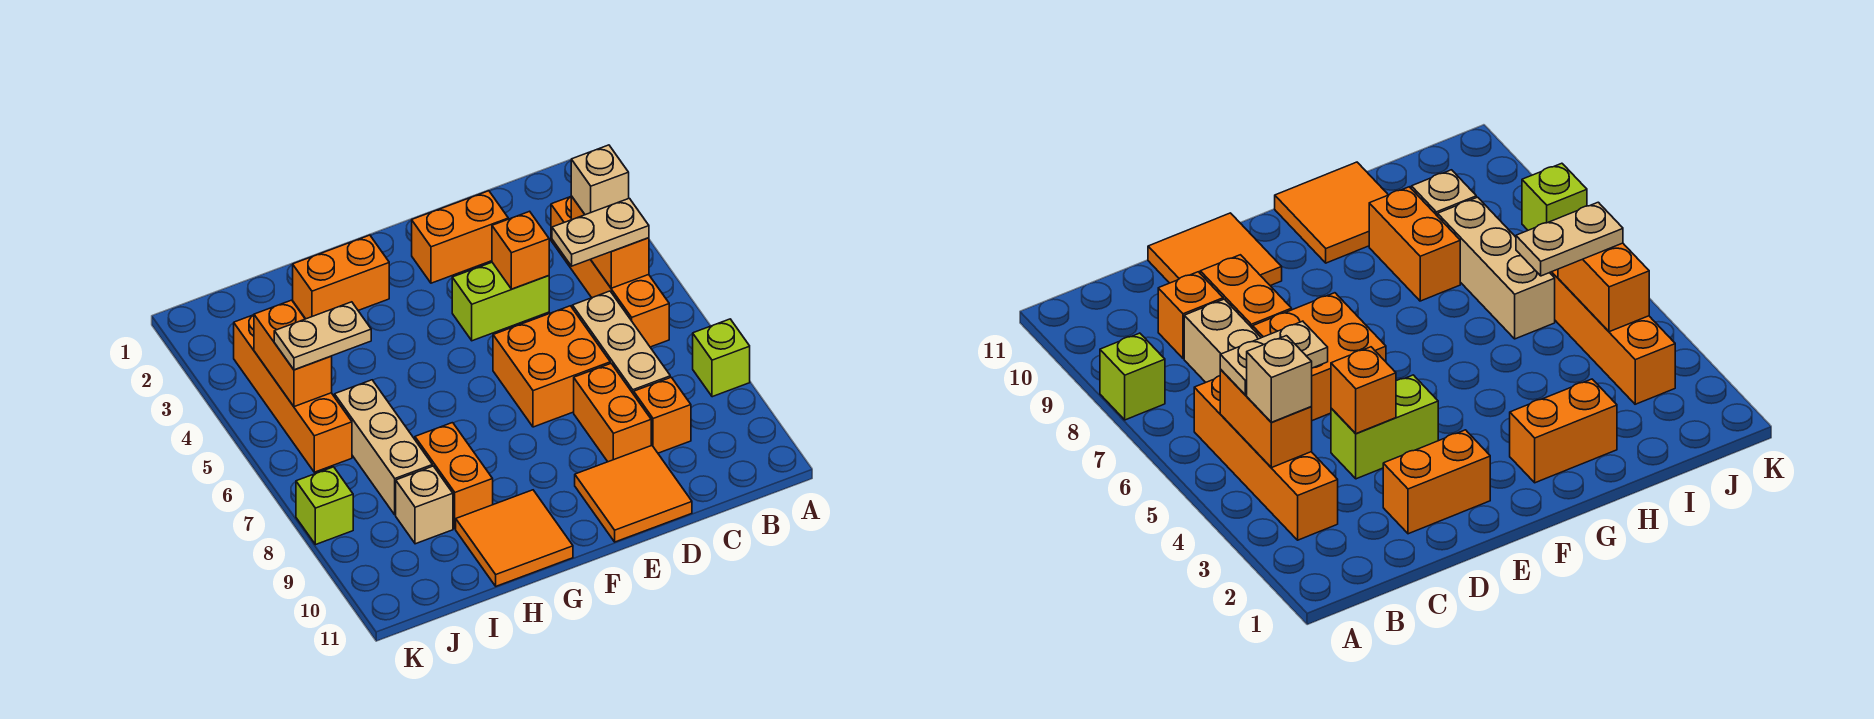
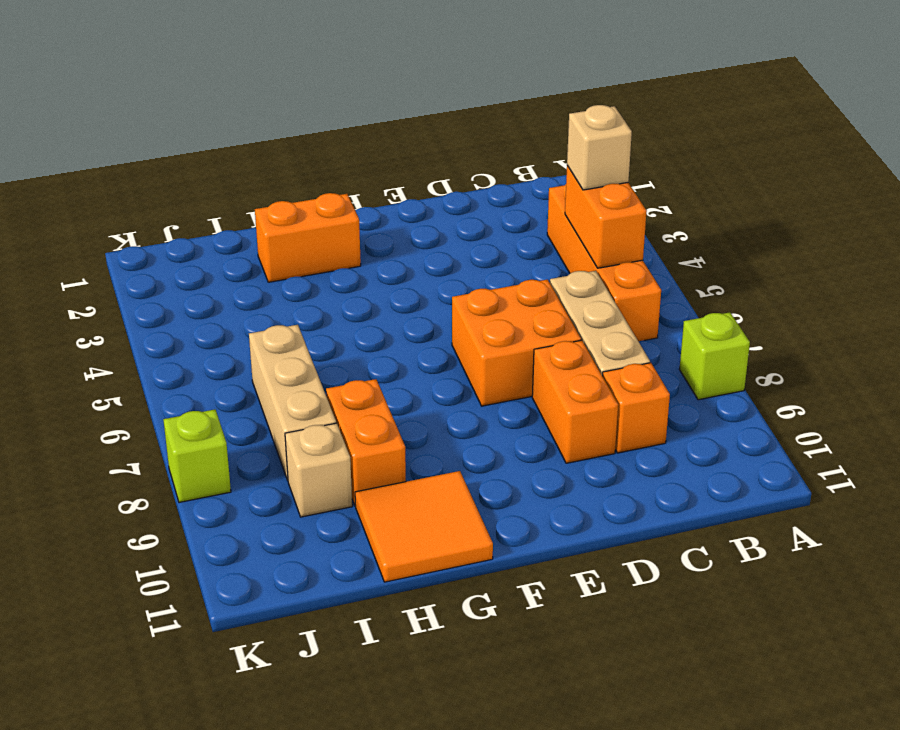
none -> orange 1x2 brick [412,191,508,283]
none -> lime 1x2 brick [452,262,549,341]
none -> orange 2x2 tile [575,445,692,542]

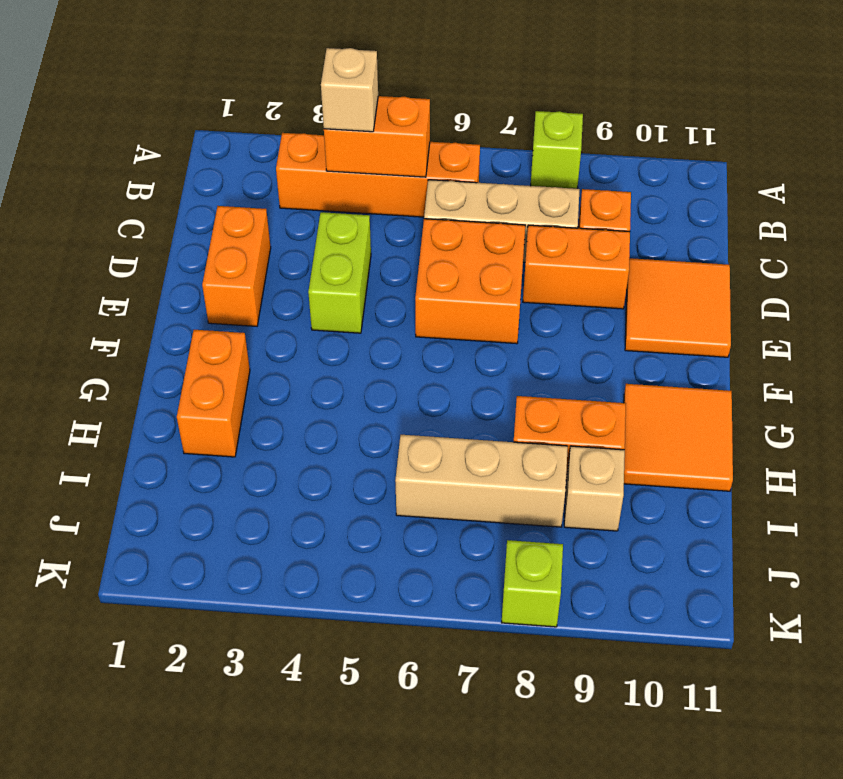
none -> orange 1x4 brick [234,315,352,472]
none -> orange 1x1 brick [492,211,549,289]
none -> orange 1x2 brick [254,300,332,407]

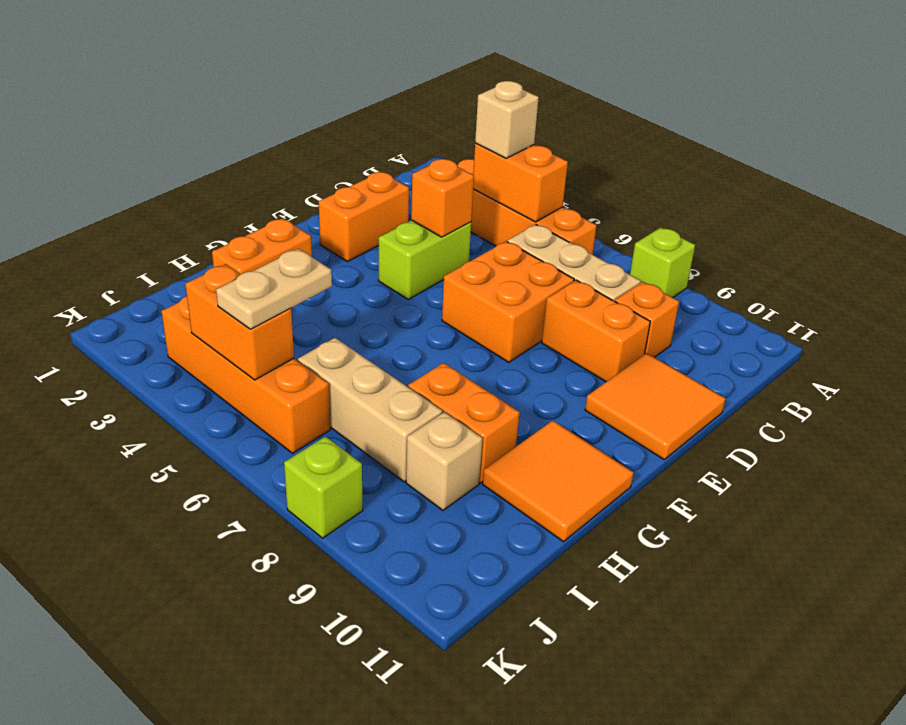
none -> tan 1x2 plate [552,198,649,266]

